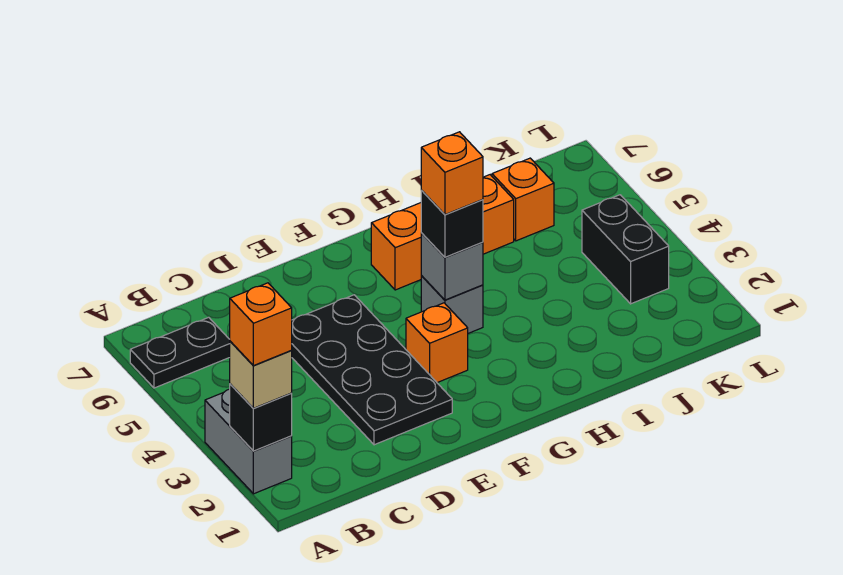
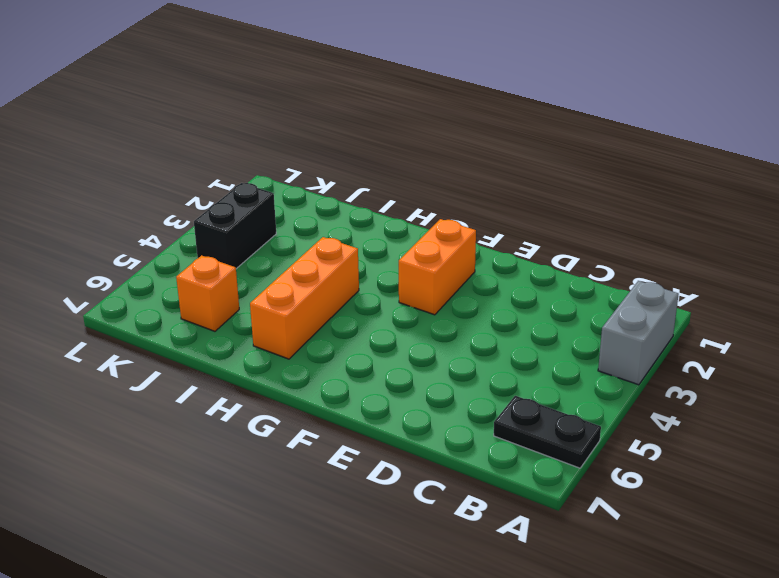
orange 1x2 brick [399,219,476,315] -> orange 1x1 brick [406,303,468,383]
orange 1x3 brick [250,237,359,359] -> orange 1x3 brick turned to [371,175,514,290]
none -> black 2x4 plate [292,295,452,445]
none -> grey 1x1 brick [421,276,483,333]
none -> black 1x1 brick [230,384,292,451]

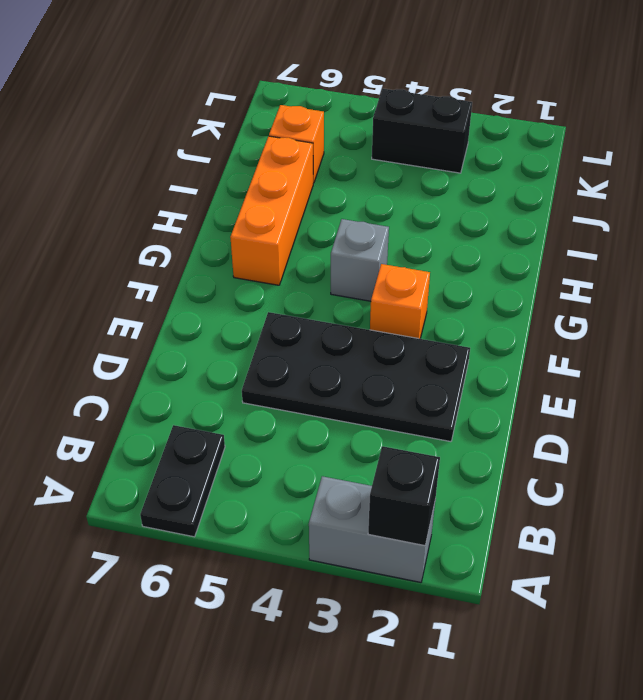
none -> grey 1x1 brick [421,233,483,300]
none -> tan 1x1 brick [230,341,292,408]
none -> black 1x1 brick [421,190,483,257]

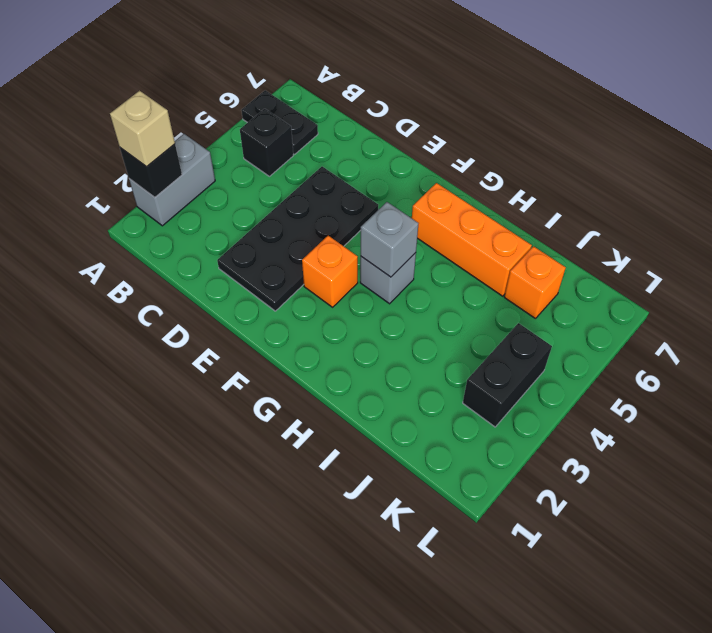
black 1x1 brick [240,109,293,176] -> black 1x1 brick moved to [421,190,483,257]
none -> orange 1x1 brick [230,283,292,366]
none -> orange 1x1 brick [421,132,483,215]

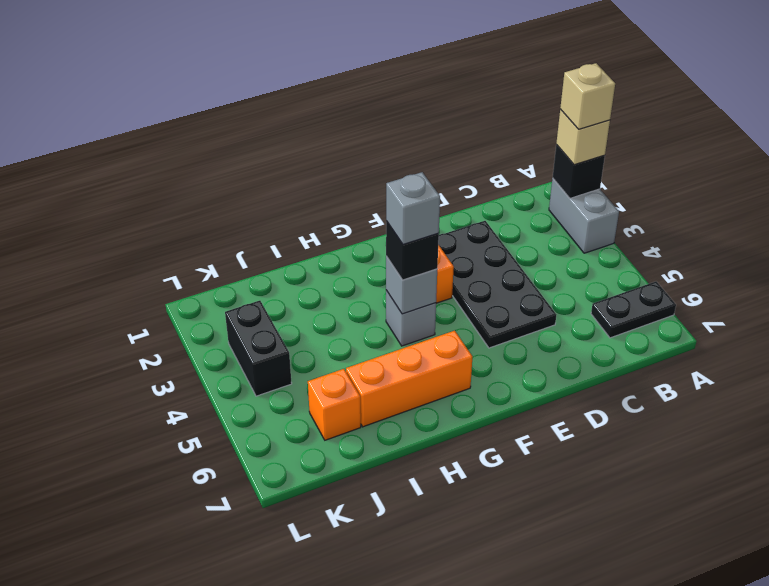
tan 1x1 brick [560,63,615,129] -> orange 1x1 brick [230,283,292,366]
grey 1x1 brick [386,172,440,244] -> orange 1x1 brick [421,132,483,215]

